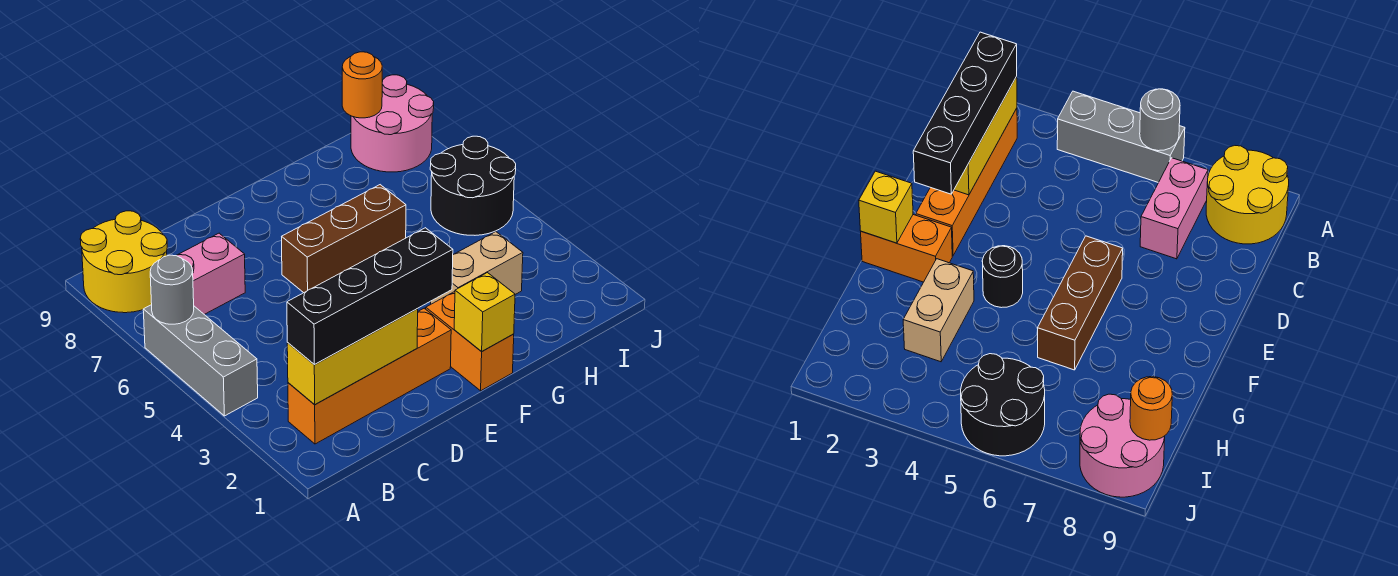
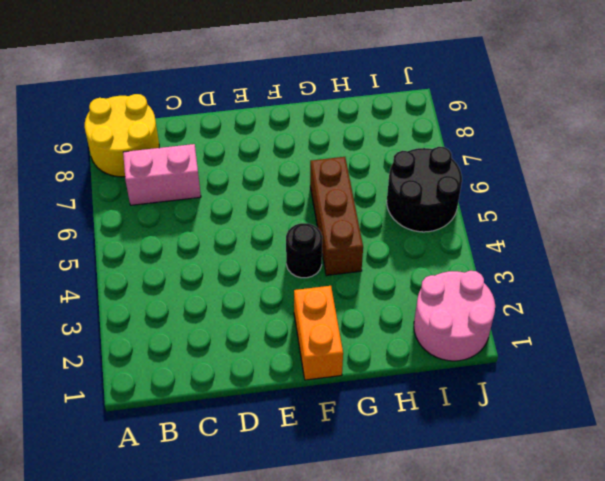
brown 1x3 brick [310,157,363,275] -> brown 1x3 brick turned to [282,185,406,293]
pink 2x2 round brick [414,271,495,361] -> pink 2x2 round brick moved to [351,75,434,172]
none -> grey 1x3 brick [143,305,258,416]
none -> orange 1x4 brick [288,308,451,444]
none -> tan 1x2 brick [431,232,523,304]

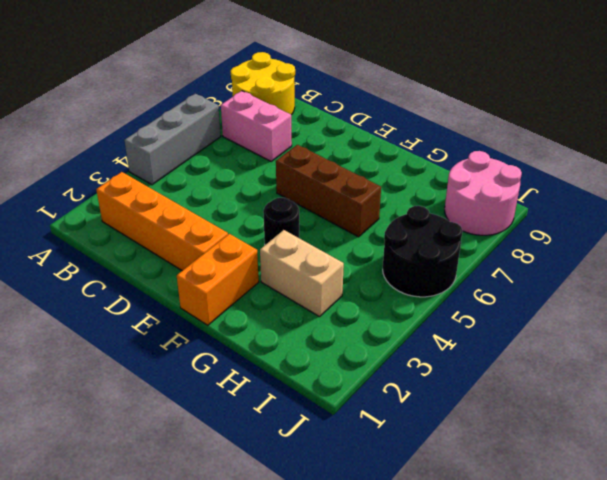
none -> grey 1x1 round brick [150,255,194,324]
none -> yellow 1x3 brick [287,309,418,405]
none -> yellow 1x1 brick [454,273,515,352]

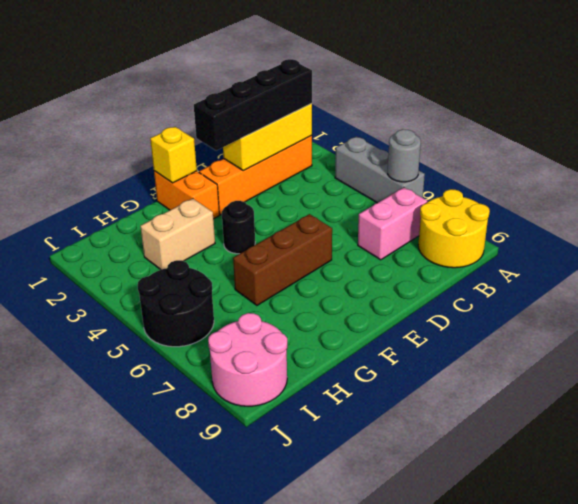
none -> orange 1x1 round brick [342,52,382,118]

